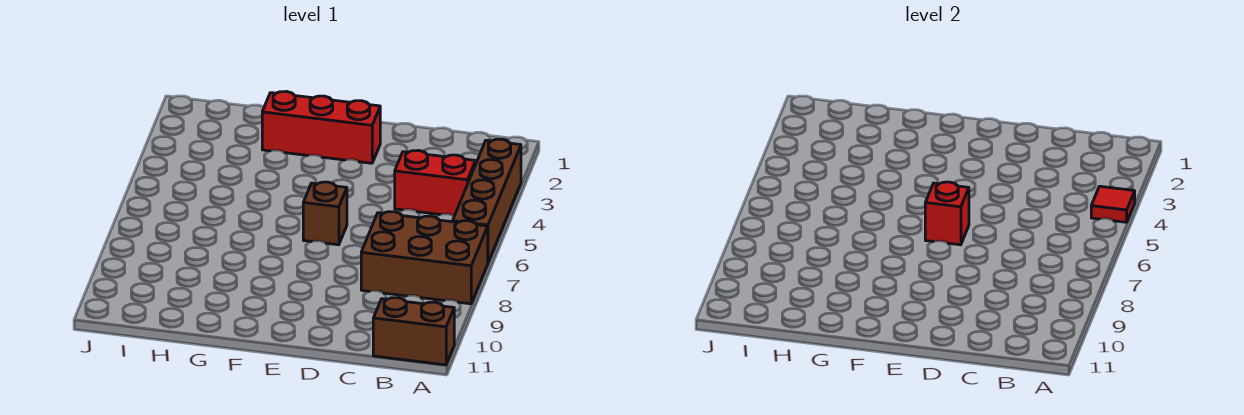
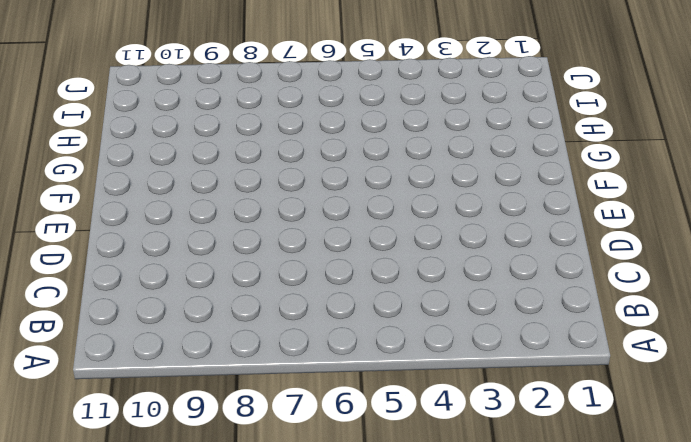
none -> brown 1x4 brick [453,139,521,262]
none -> brown 2x3 brick [361,212,488,304]

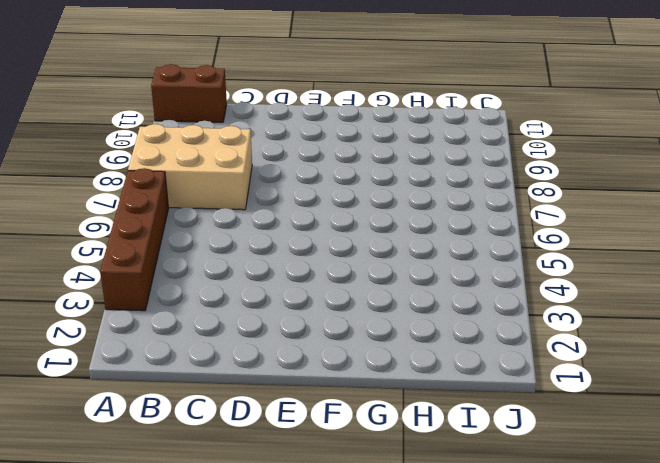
tan 2x3 brick [128,124,252,210] -> brown 2x3 brick [361,212,488,304]
none -> red 1x2 brick [395,150,475,216]
none -> red 1x3 brick [262,91,380,163]

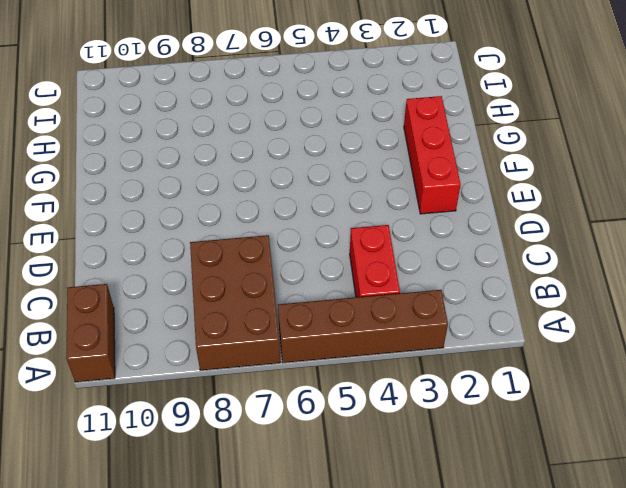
none -> brown 1x1 brick [303,182,347,245]
none -> red 1x1 tile [1091,186,1135,222]

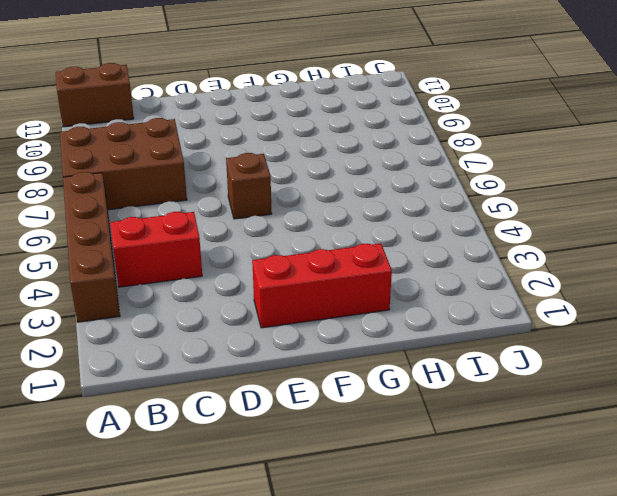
none -> red 1x1 tile [1091,186,1135,222]
none -> red 1x1 brick [925,182,969,245]

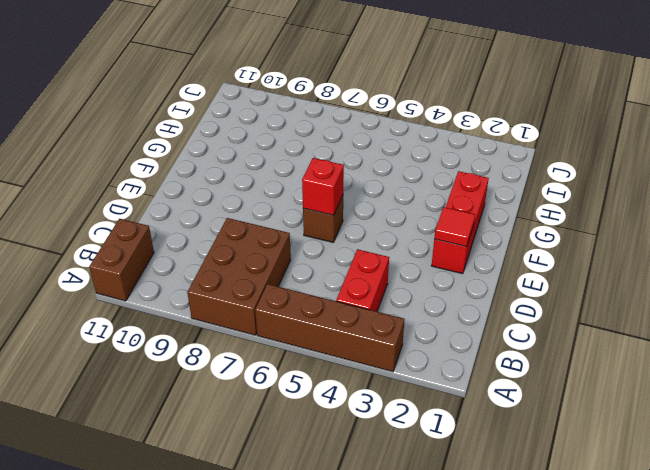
red 1x1 tile [434,207,475,247] -> red 1x1 tile moved to [1091,186,1135,222]

